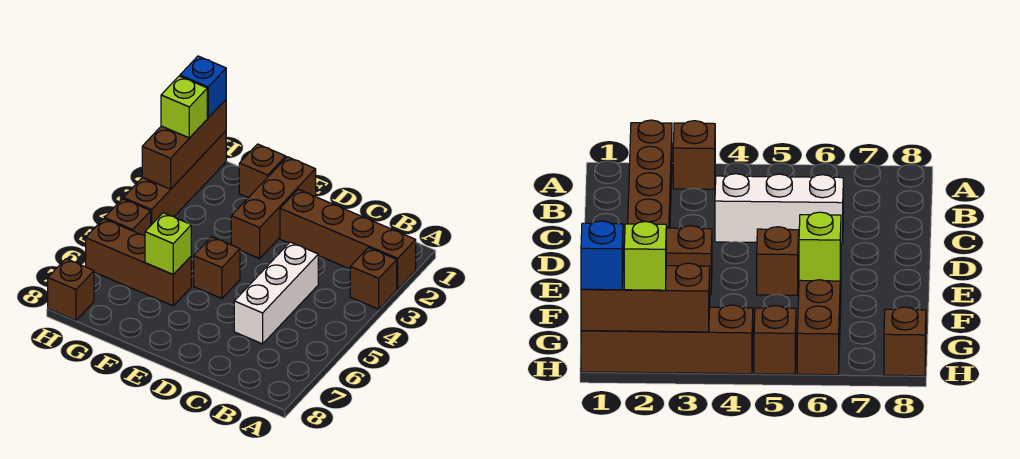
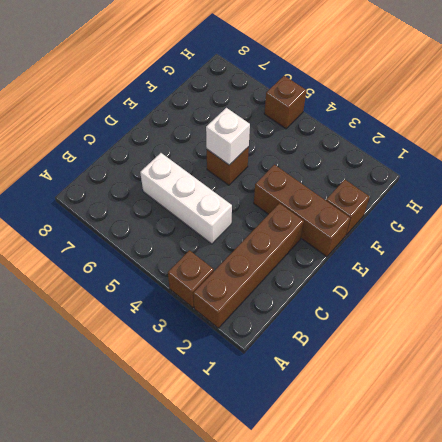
white 1x1 brick [206,108,250,165] -> none
none -> brown 1x3 brick [86,219,191,306]
none -> brown 1x4 brick [123,131,226,225]
none -> brown 1x1 brick [48,259,94,320]

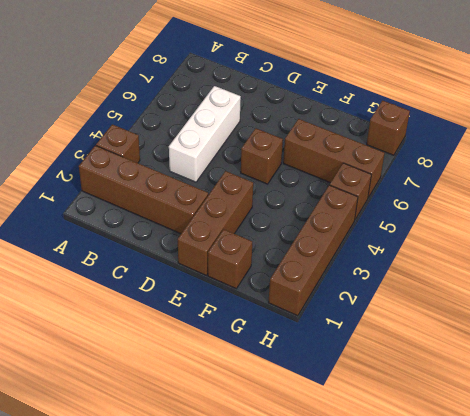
none -> lime 1x1 brick [145,213,191,275]
none -> brown 1x3 brick [142,100,226,189]
none -> blue 1x1 brick [180,56,226,118]

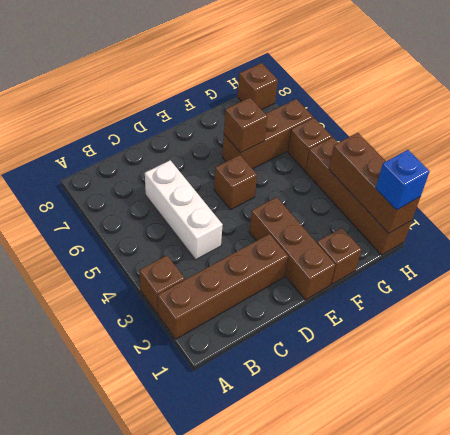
brown 1x1 brick [224,98,267,153] -> lime 1x1 brick [145,213,191,275]
none -> lime 1x1 brick [161,76,207,138]

